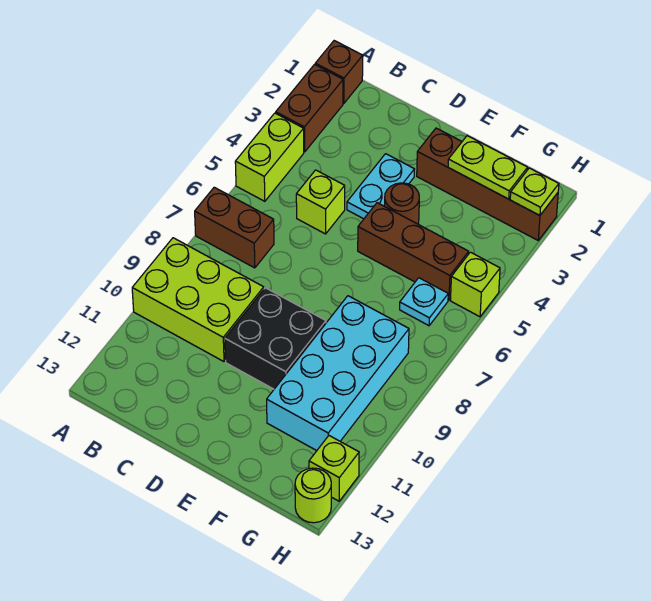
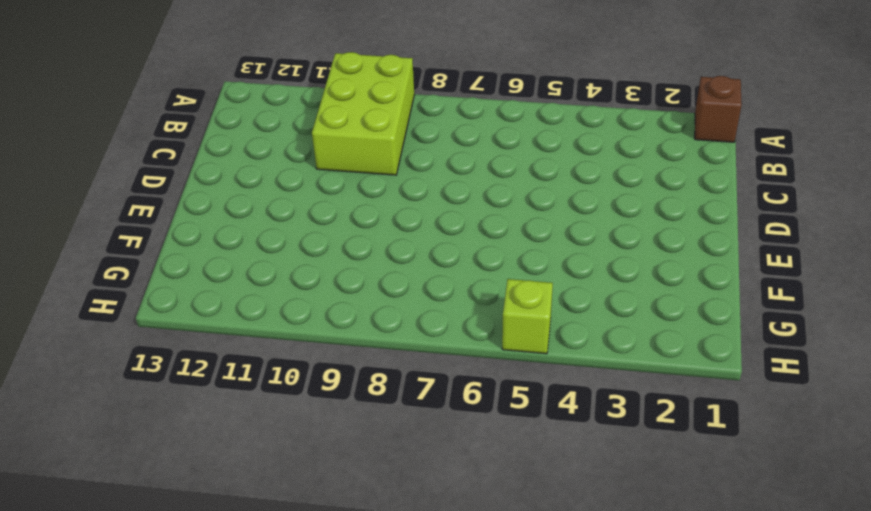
none -> brown 1x2 brick [276,65,343,152]
none -> lime 1x2 brick [235,113,304,201]
none -> brown 1x2 brick [195,187,274,268]

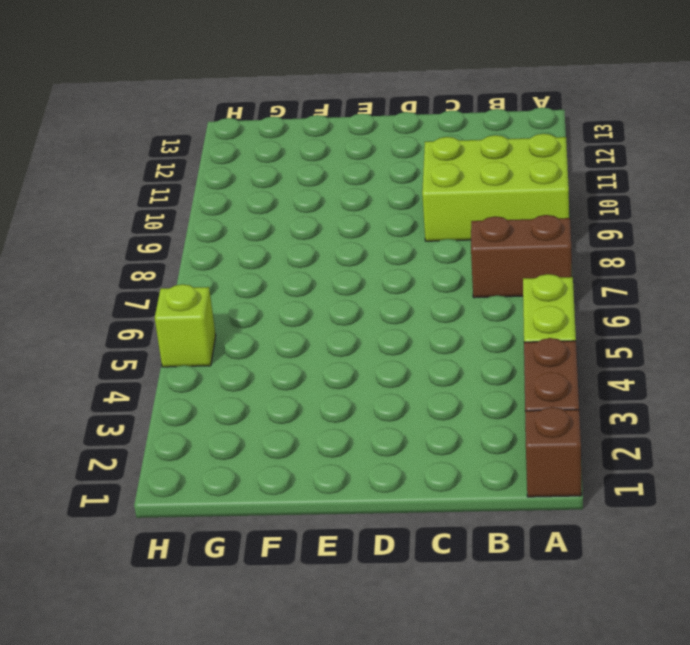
none -> lime 1x1 brick [296,170,345,234]
none -> cyan 1x2 plate [347,154,414,219]
none -> black 2x2 brick [225,288,326,389]

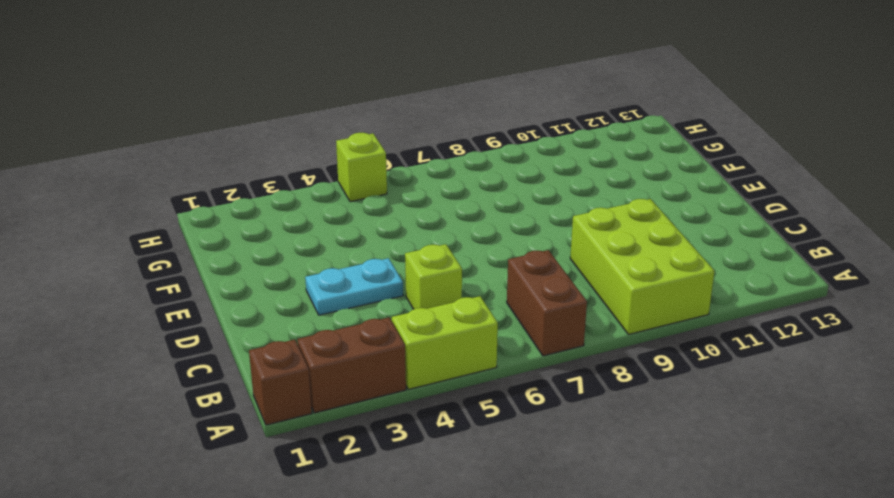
none -> black 2x2 brick [225,288,326,389]
none -> brown 1x4 brick [417,128,558,240]
none -> brown 1x1 round brick [384,183,419,224]

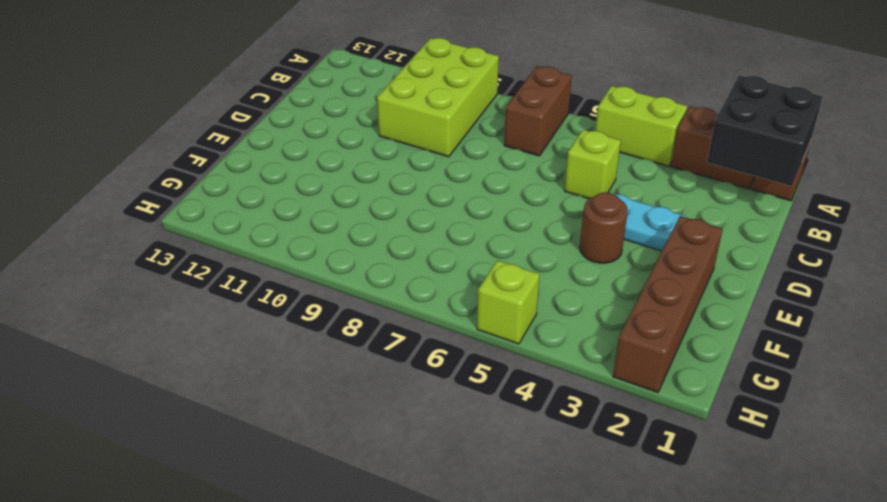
black 2x2 brick [707,75,823,186] -> black 2x2 brick moved to [225,288,326,389]
none -> brown 1x3 brick [358,203,469,300]
none -> cyan 2x4 brick [267,296,409,451]
none -> cyan 1x1 plate [400,278,448,326]

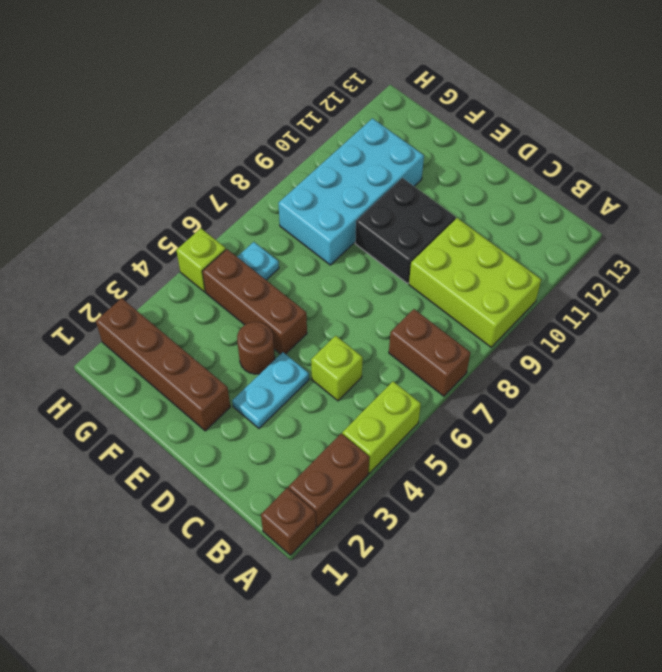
none -> lime 1x1 brick [309,436,359,501]
none -> lime 1x1 round brick [295,468,331,523]
none -> lime 1x2 plate [448,136,528,199]

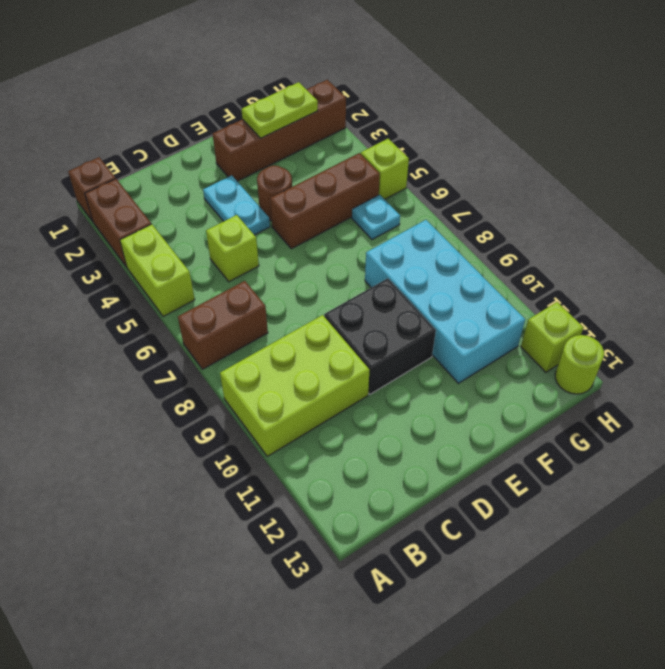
none -> lime 1x1 plate [510,168,559,216]

